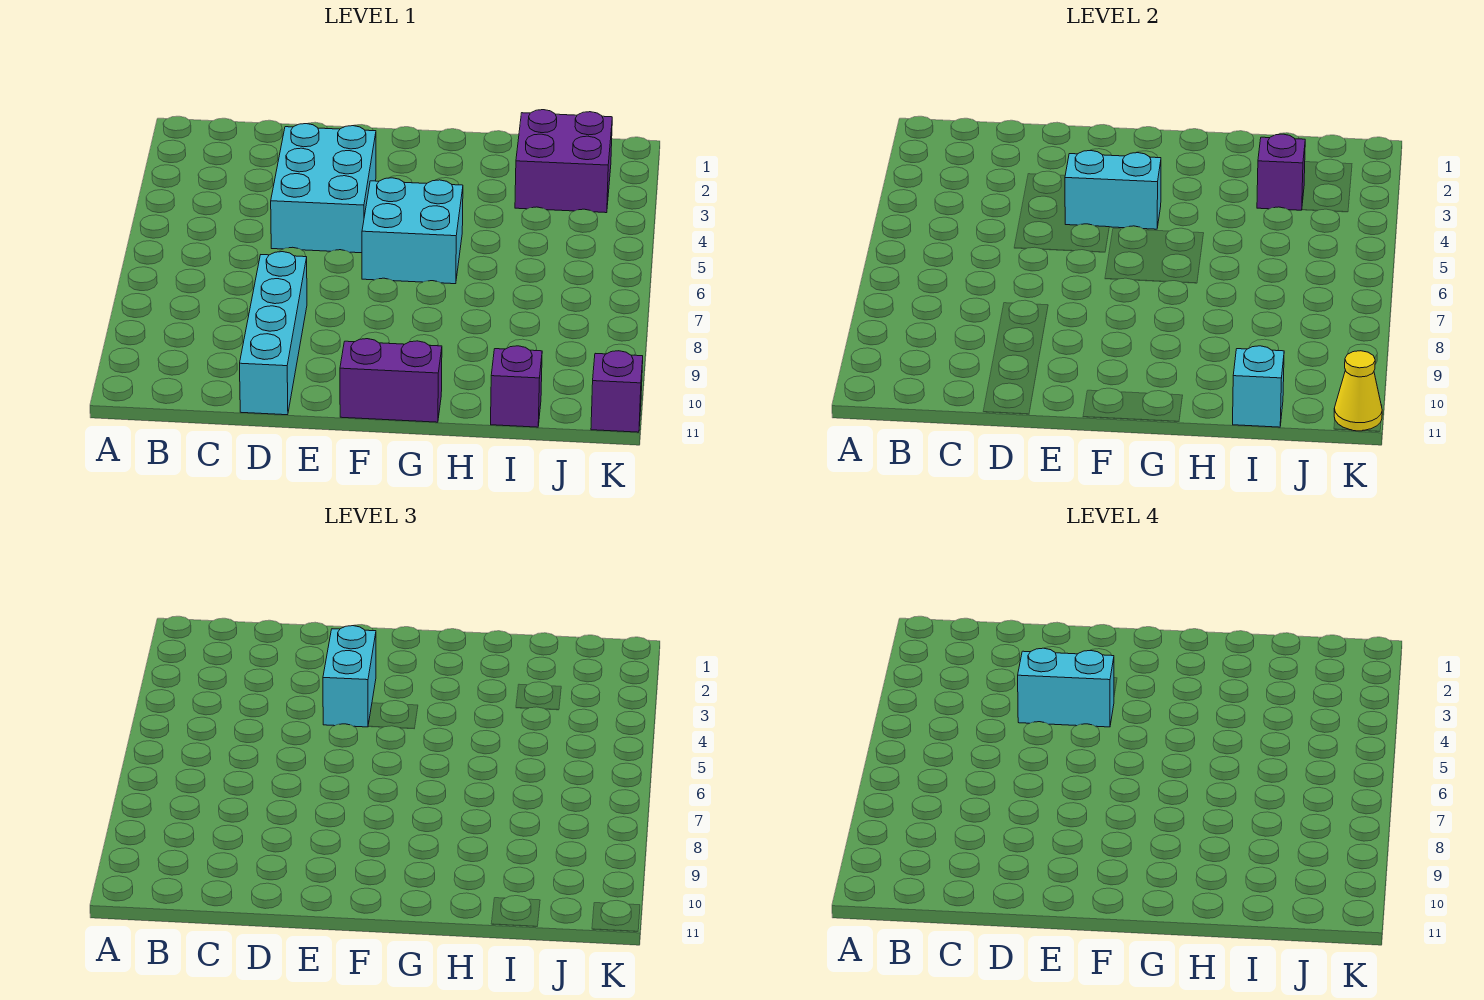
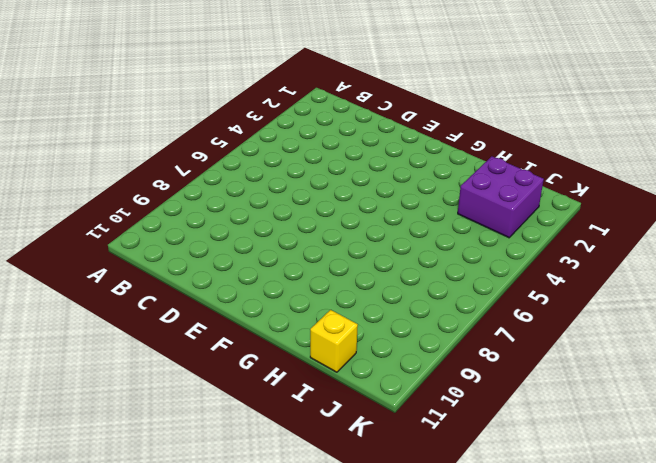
yellow 1x1 brick [310,310,358,372] -> purple 1x1 brick [491,346,542,427]
none -> cyan 2x3 brick [271,124,376,253]
none -> cyan 1x4 brick [240,252,307,415]
none -> cyan 2x2 brick [362,178,463,284]

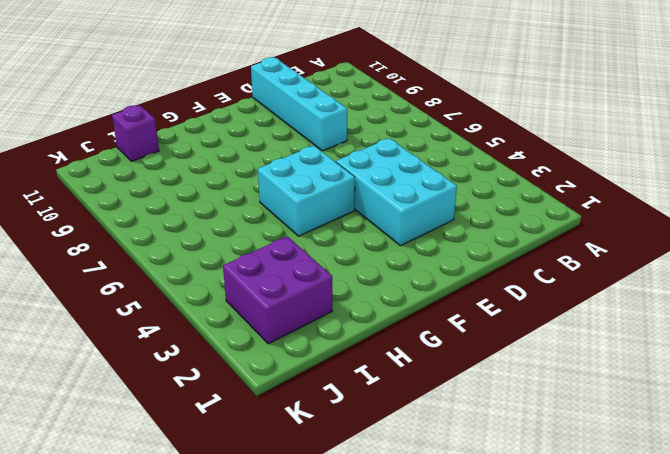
none -> purple 1x2 brick [340,339,442,422]
none -> purple 1x1 brick [591,351,643,432]
none -> cyan 1x2 brick [1065,151,1161,229]

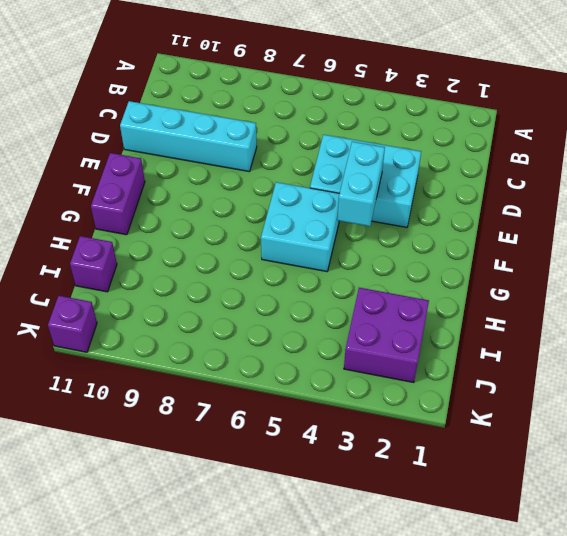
none -> purple 1x1 brick [1257,134,1305,210]
none -> cyan 1x1 brick [1233,346,1284,427]
none -> yellow 1x1 cone [1334,351,1382,431]

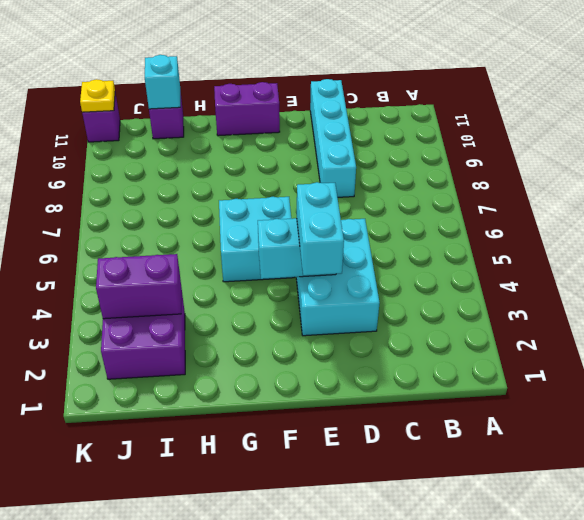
purple 1x2 brick [96,254,181,319] -> purple 1x1 brick [1257,134,1305,210]
yellow 1x1 plate [80,79,115,112] -> yellow 1x1 cone [1334,351,1382,431]
none -> cyan 1x2 brick [1018,648,1114,727]

